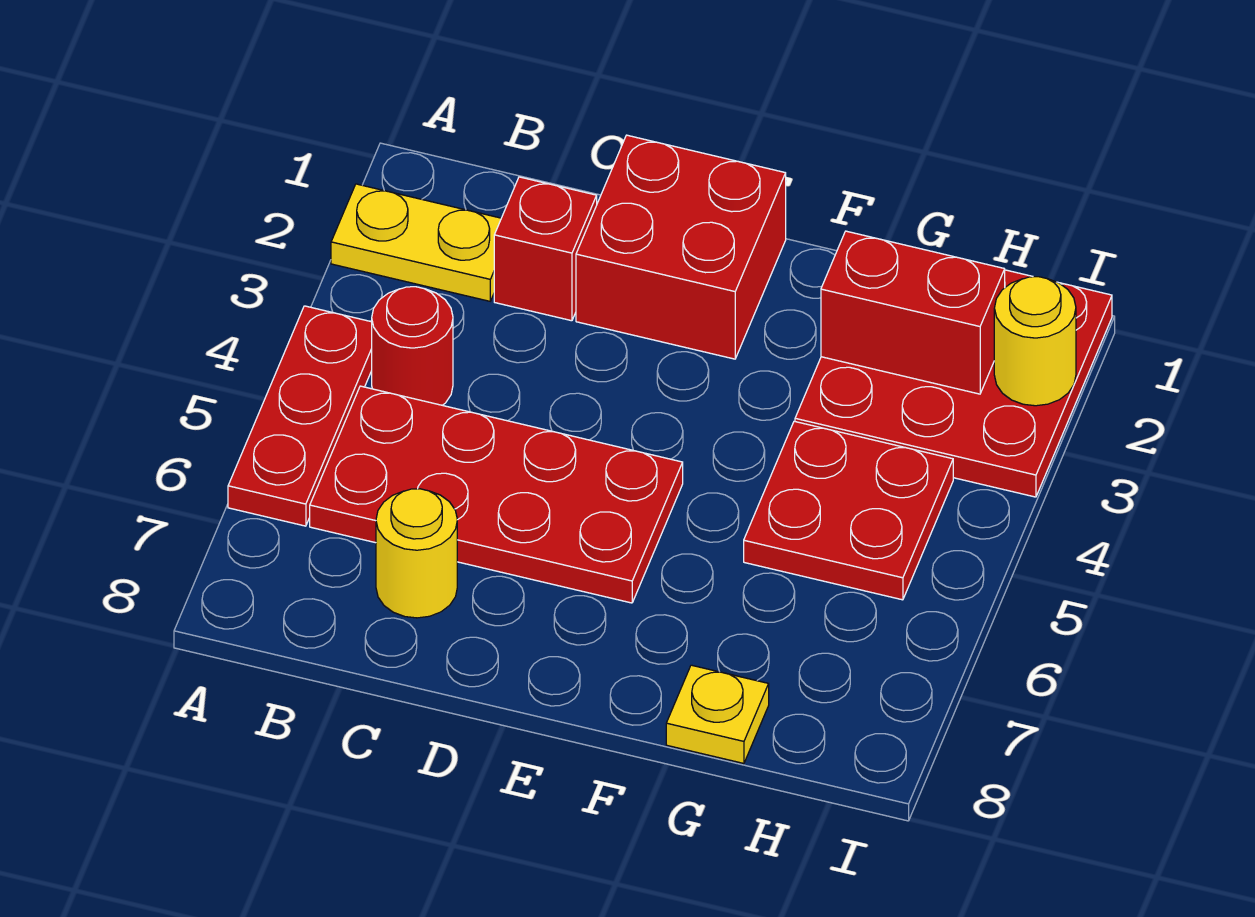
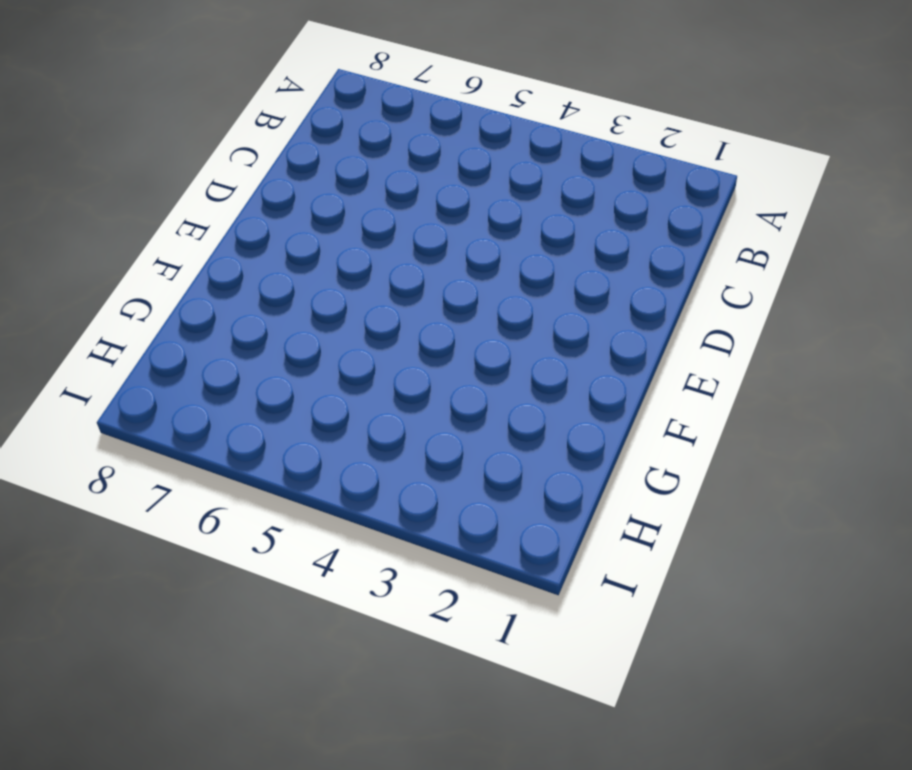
none -> yellow 1x2 plate [331,184,501,301]
none -> red 1x3 plate [228,306,372,526]
none -> red 1x1 round brick [372,287,453,405]

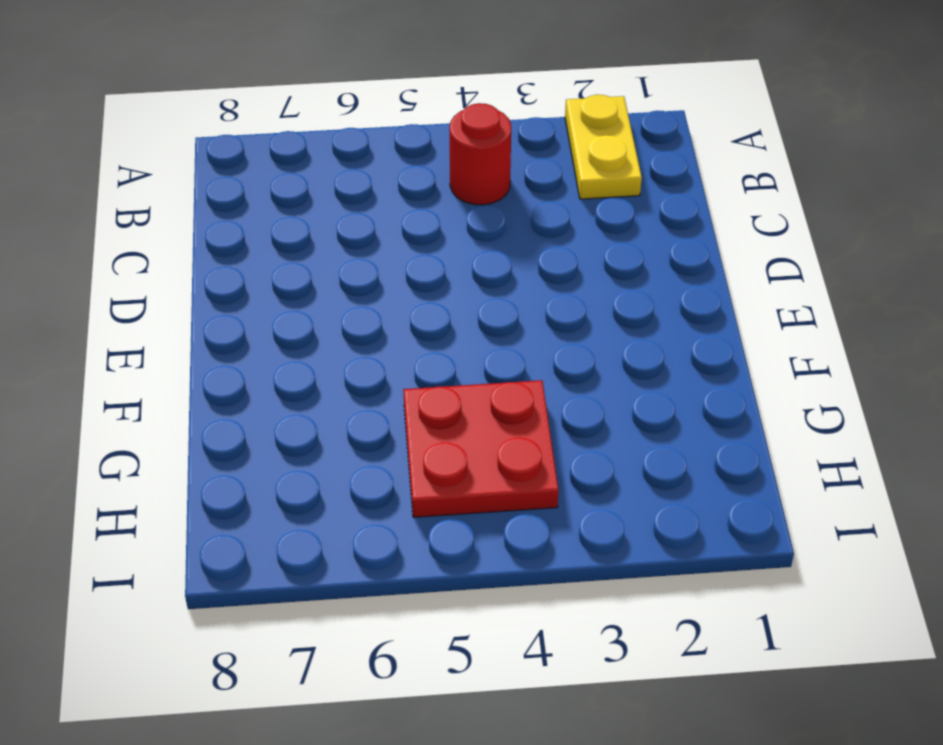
none -> red 1x3 plate [228,306,372,526]
none -> red 2x4 plate [310,386,683,603]
none -> red 1x1 brick [494,177,597,321]

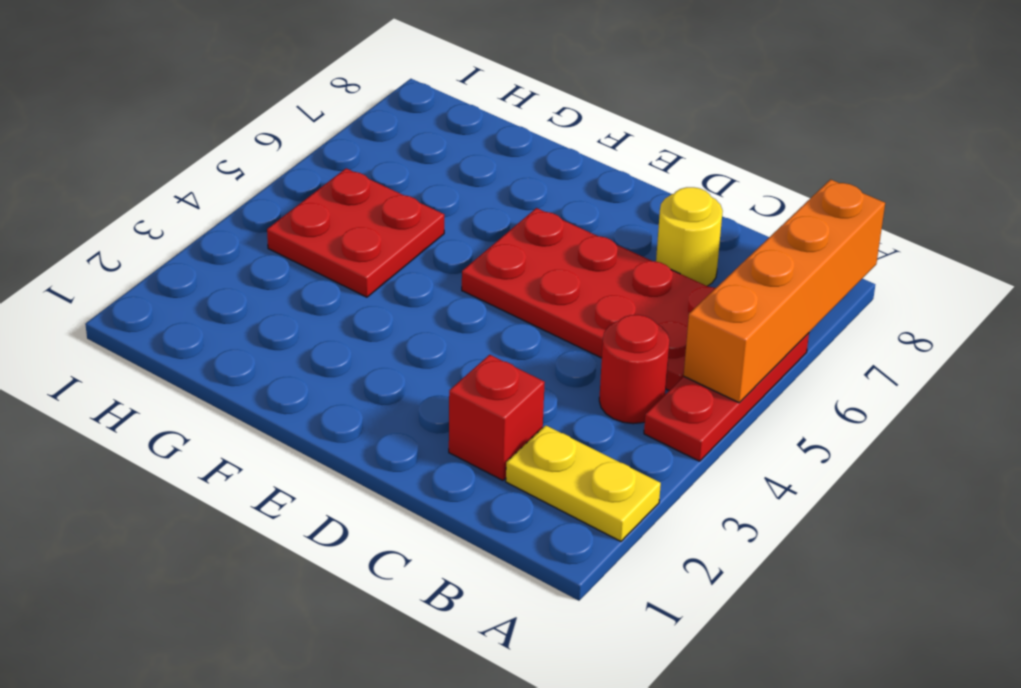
orange 1x4 brick [684,179,885,403] -> none
none -> red 2x2 brick [576,135,786,359]
none -> red 3x3 plate [795,270,1112,497]
none -> yellow 1x1 plate [666,665,769,763]

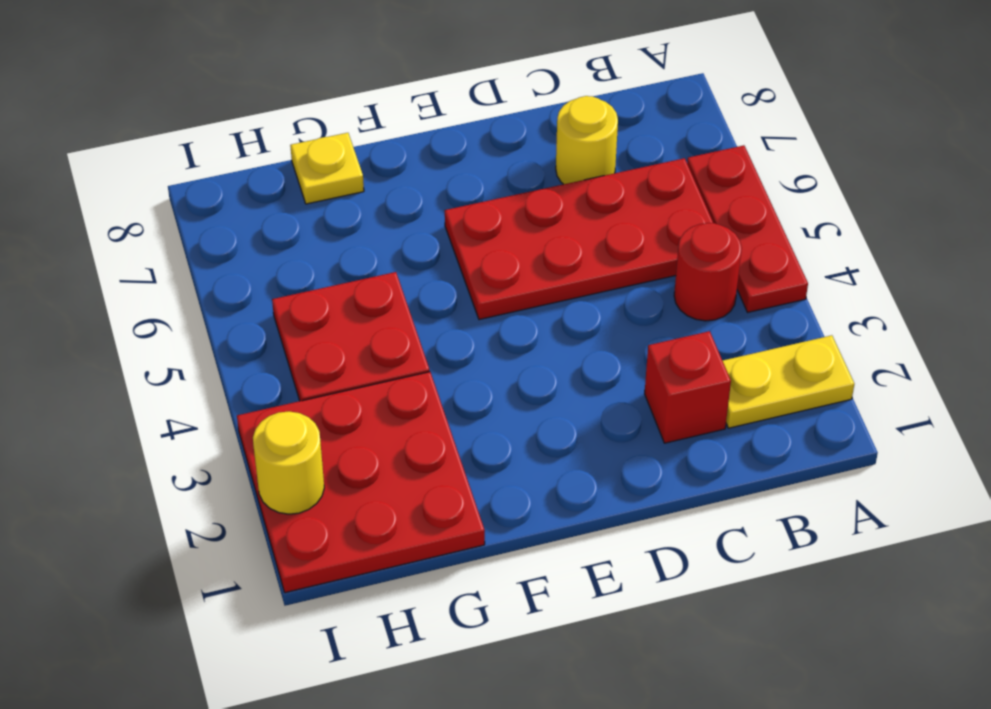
none -> red 2x2 brick [576,135,786,359]
none -> red 1x2 brick [821,231,1005,394]

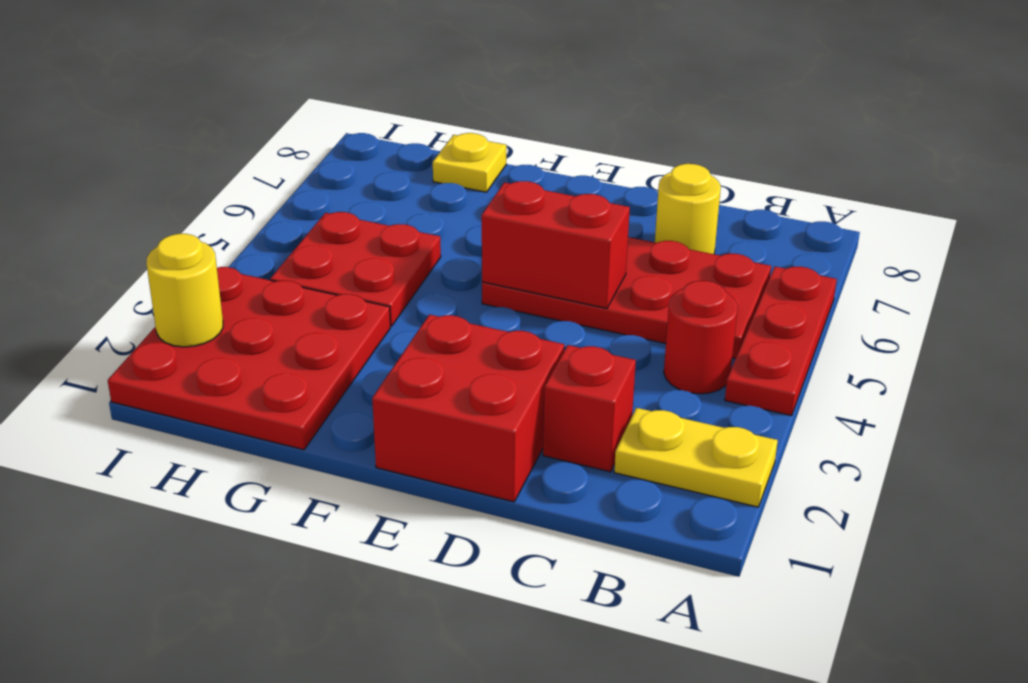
red 1x2 brick [482,181,630,308] -> red 1x2 brick moved to [821,231,1005,394]

